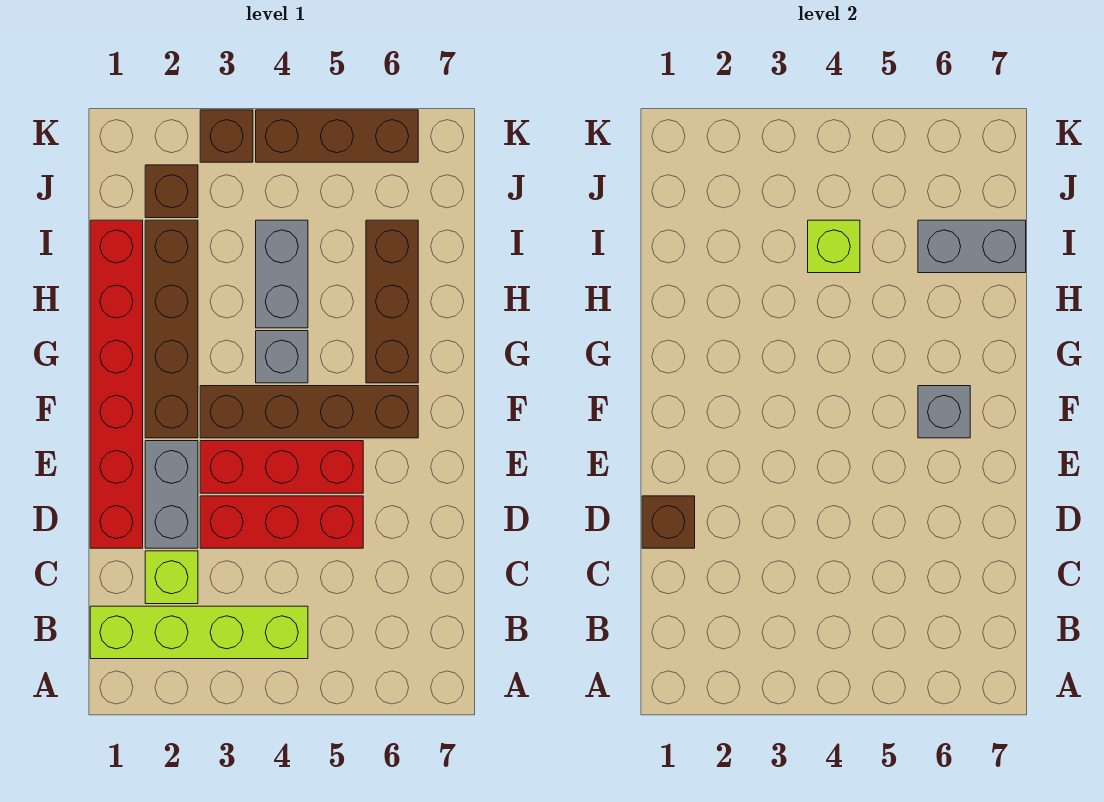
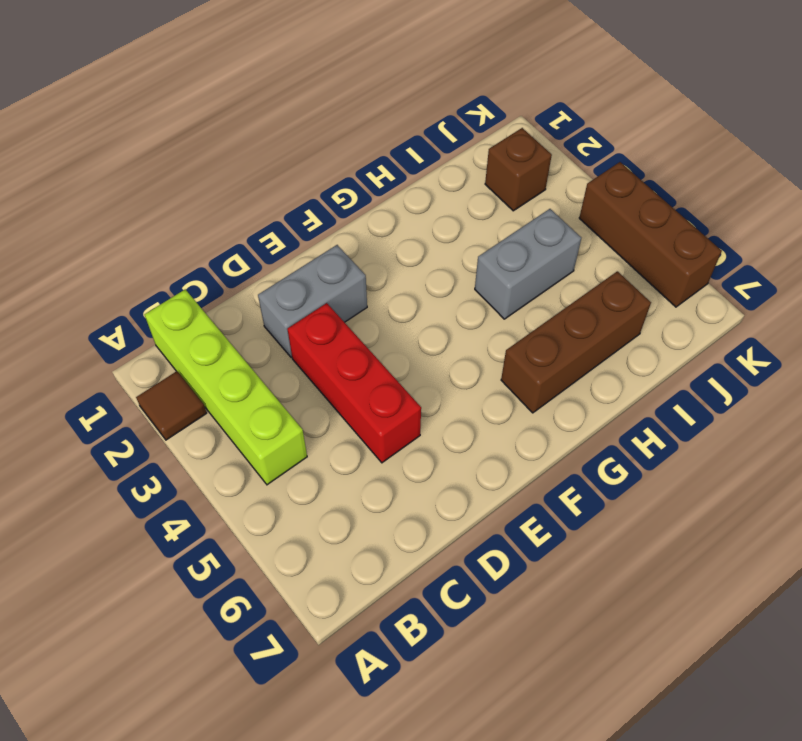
brown 1x1 tile [136,371,207,440] -> none
none -> lime 1x1 brick [145,551,198,604]
none -> red 1x6 brick [90,220,143,548]
none -> red 1x3 brick [200,441,363,493]

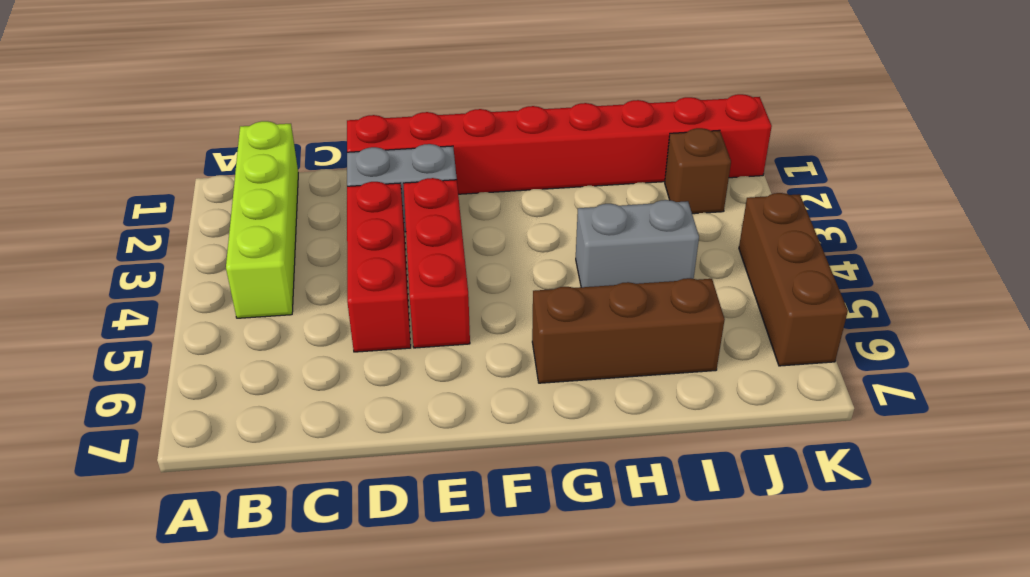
red 1x8 brick [347,94,772,194] -> red 1x6 brick [90,220,143,548]
none -> lime 1x1 brick [145,551,198,604]
none -> brown 1x4 brick [145,220,198,438]
none -> brown 1x4 brick [200,386,418,438]

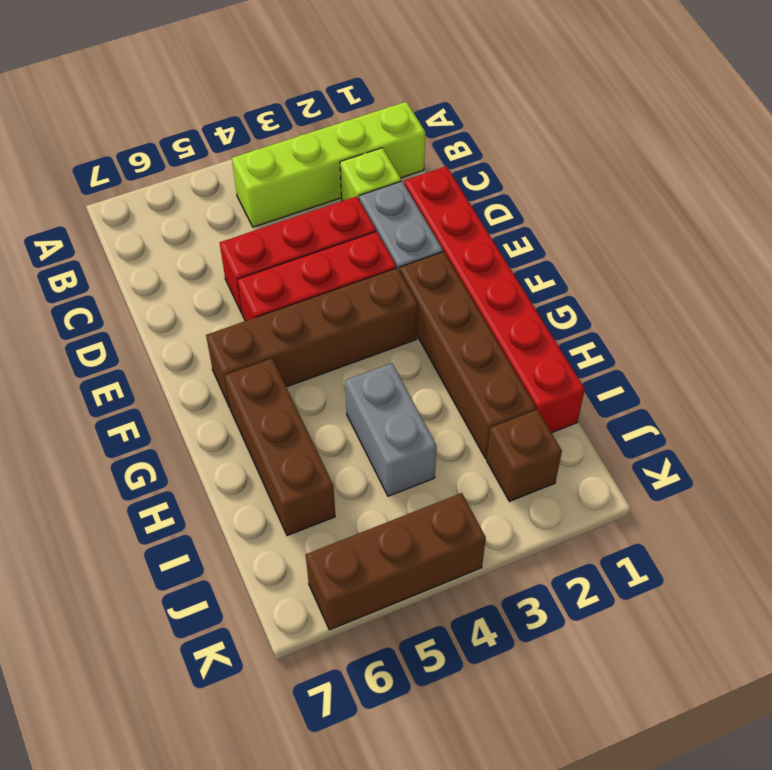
none -> grey 1x1 brick [256,331,308,383]
none -> brown 1x1 brick [200,110,253,162]
none -> brown 1x1 brick [642,496,695,548]

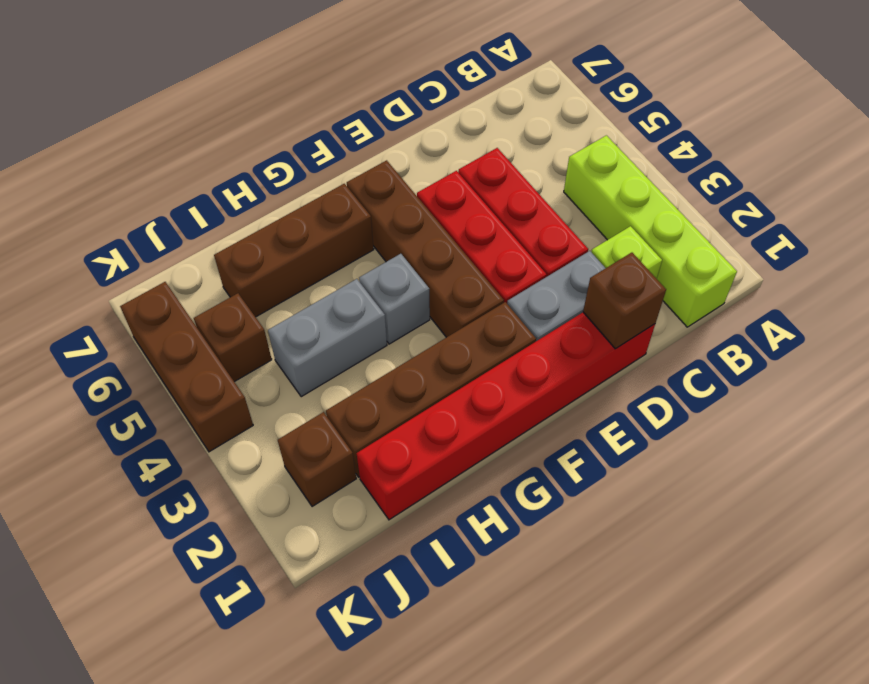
brown 1x1 brick [194,293,272,382] -> brown 1x1 brick moved to [200,110,253,162]
none -> grey 1x1 brick [918,386,970,438]
none -> lime 1x1 brick [808,220,860,273]
none -> grey 1x2 brick [918,220,1026,273]

